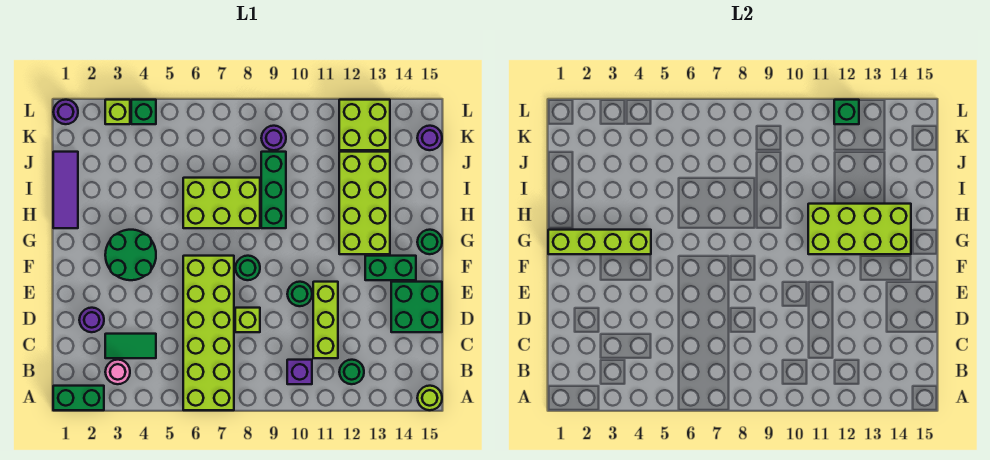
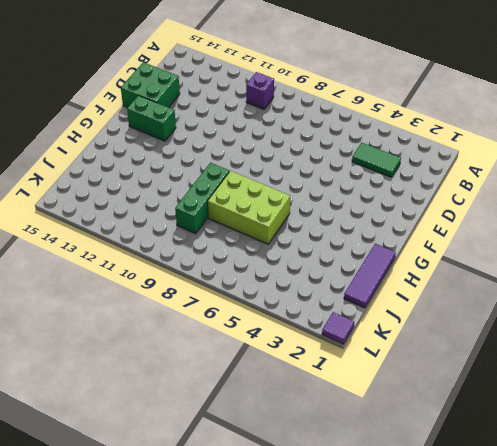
purple 1x1 tile [322,312,354,344] -> purple 1x1 round brick [53,100,78,124]
none -> green 1x2 brick [53,386,104,410]
none -> lime 2x6 brick [183,256,234,410]
none -> lime 1x1 round brick [417,386,442,410]

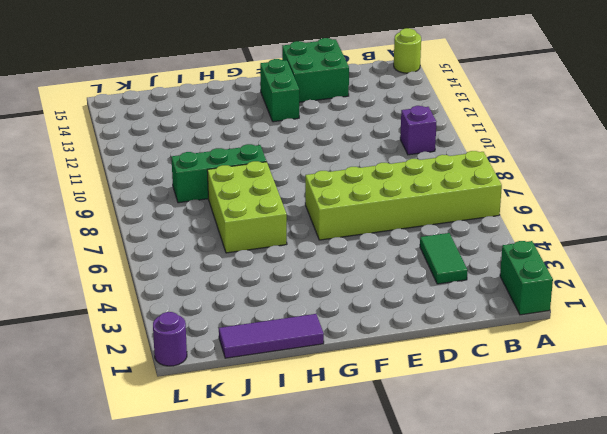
none -> pink 1x1 round brick [105,360,130,384]
none -> green 1x1 round brick [339,360,364,384]
none -> lime 1x3 brick [313,282,338,358]

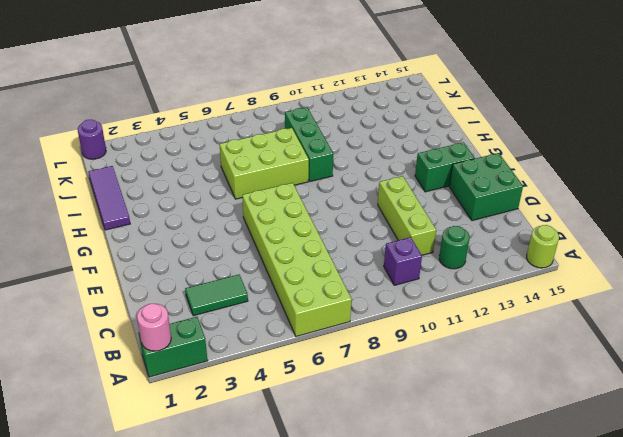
pink 1x1 round brick [137,304,171,351] -> pink 1x1 round brick moved to [105,360,130,384]
none -> purple 1x1 round brick [79,308,104,332]
none -> lime 1x1 brick [235,308,260,332]
none -> green 1x1 round brick [287,282,312,306]

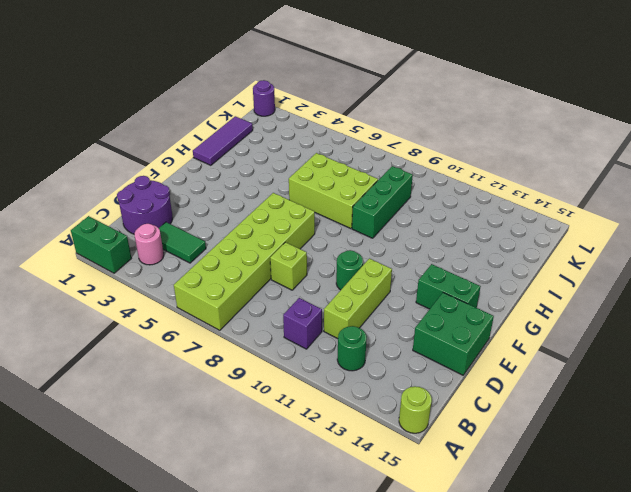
purple 2x2 round brick [117,176,172,234] -> purple 1x1 round brick [79,308,104,332]
none -> green 2x2 round brick [105,230,156,280]
none -> green 1x1 round brick [235,256,260,280]
none -> lime 2x4 brick [339,152,390,254]

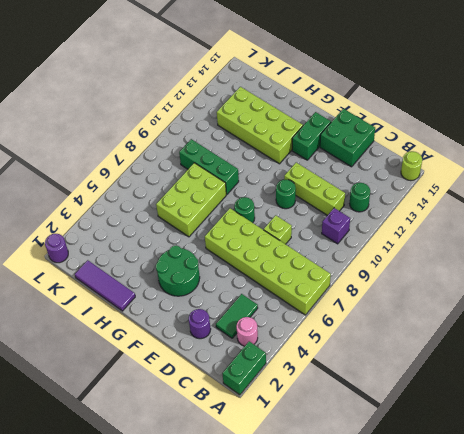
none -> green 1x1 round brick [417,230,442,254]
none -> purple 1x1 round brick [261,126,286,150]
none -> lime 2x2 brick [339,100,390,150]

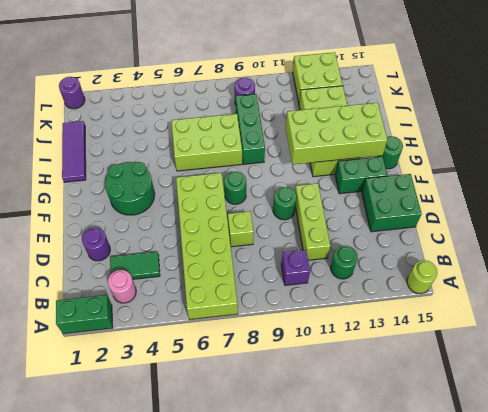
none -> purple 1x1 round brick [417,126,442,150]
none -> lime 1x1 brick [105,100,130,124]
none -> green 1x1 brick [131,100,156,124]

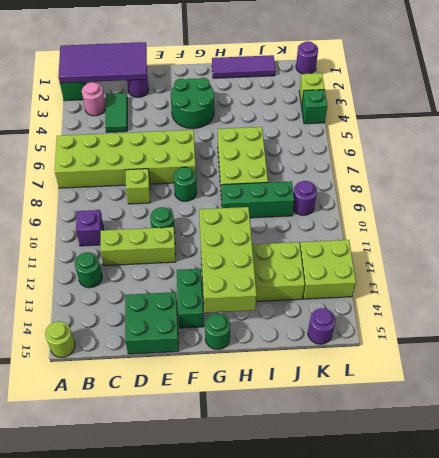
purple 2x4 tile [58,42,147,83] -> none
none -> lime 1x4 brick [548,230,651,254]
none -> green 1x1 brick [834,100,859,124]

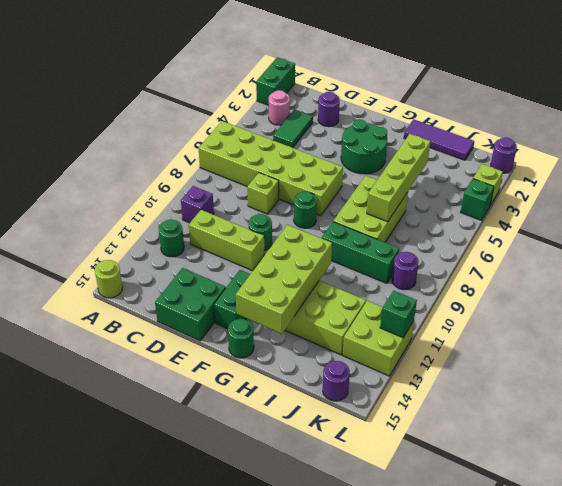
lime 1x4 brick [367,134,430,222] -> lime 1x4 brick moved to [548,230,651,254]

